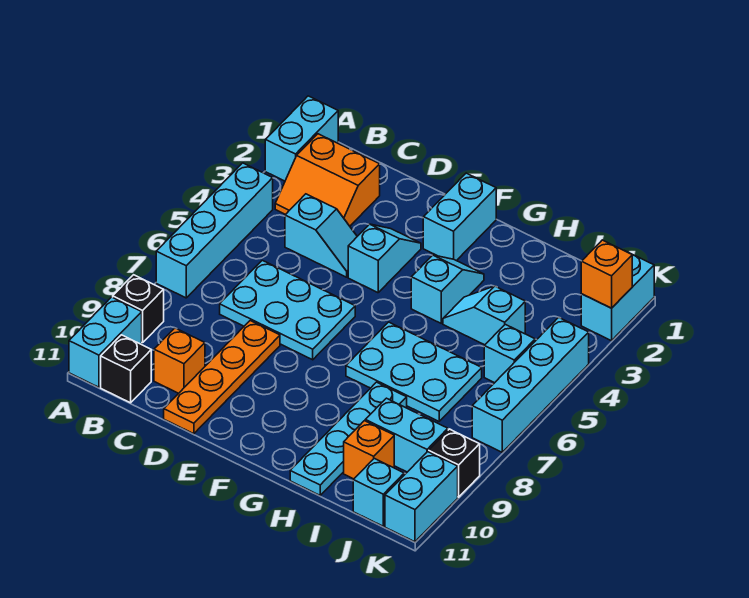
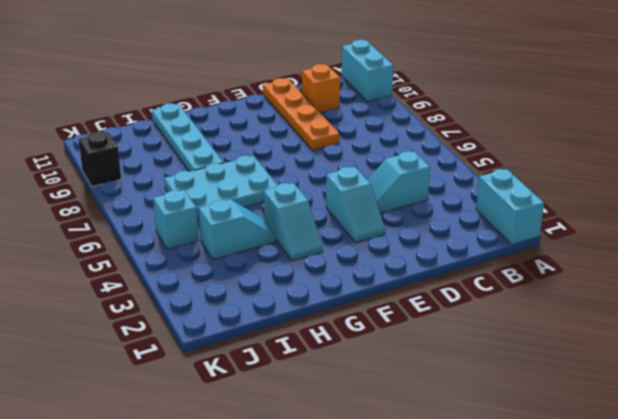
none -> cyan 1x4 brick [156,163,273,298]
none -> black 1x1 brick [113,275,164,343]
none -> orange 2x2 slope [275,134,380,226]

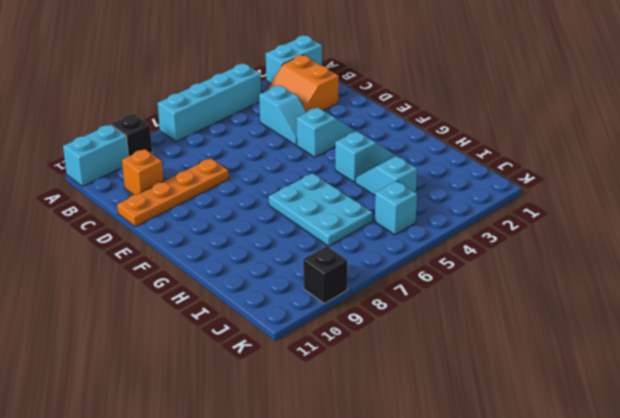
none -> black 1x1 brick [101,335,151,403]
none -> cyan 2x3 plate [220,260,355,360]
none -> cyan 1x2 brick [423,173,496,261]

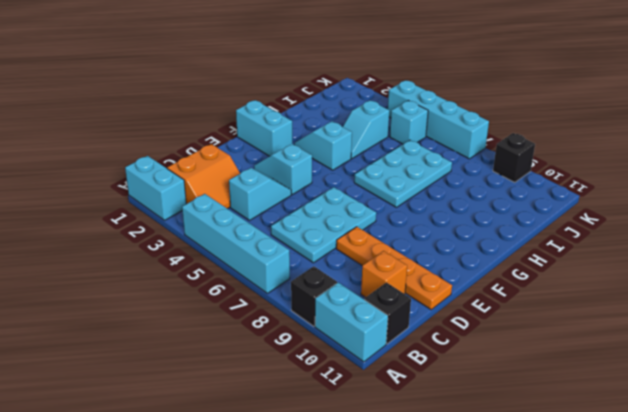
none -> cyan 1x4 plate [290,382,407,495]
none -> cyan 1x2 brick [365,398,448,472]
none -> orange 1x1 brick [344,421,394,479]

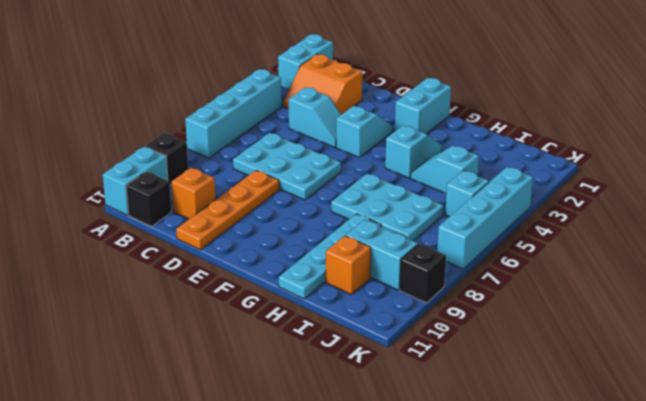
none -> cyan 1x1 brick [353,458,404,526]
none -> cyan 1x2 brick [581,250,654,341]
none -> cyan 1x2 brick [385,452,458,542]

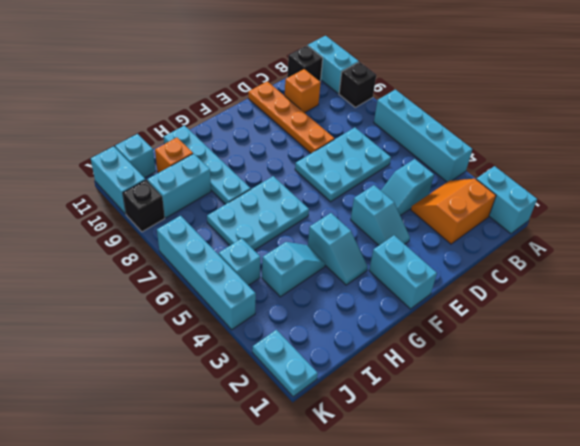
cyan 1x2 plate [252,330,318,397] -> cyan 1x2 brick [581,250,654,341]
none -> orange 1x1 brick [581,240,632,308]

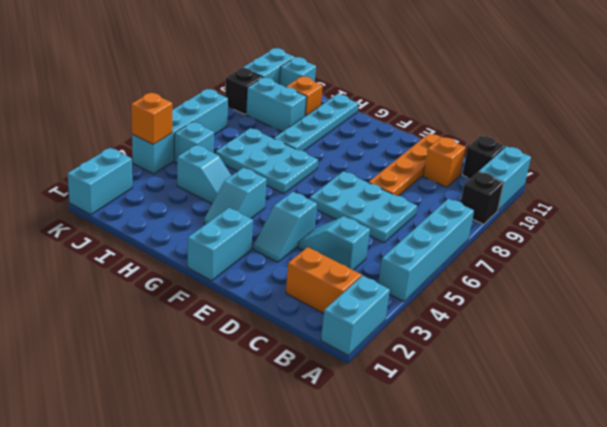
orange 1x1 brick [131,93,172,144] -> orange 1x1 brick moved to [581,240,632,308]

